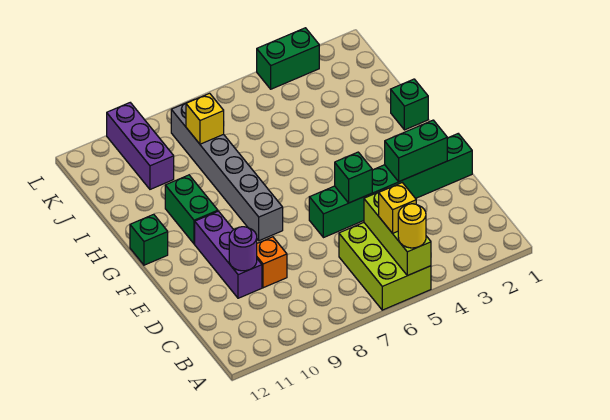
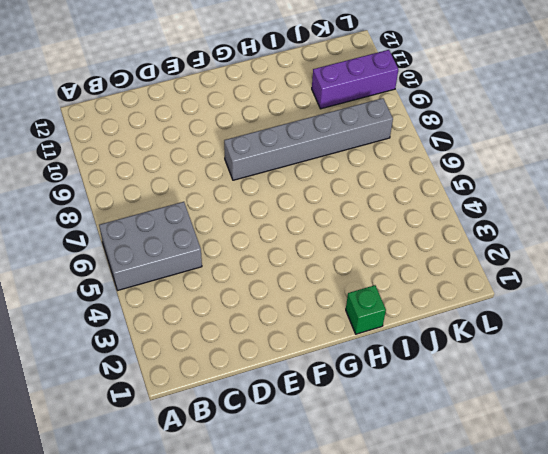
grey 2x3 brick [99,202,202,290] -> lime 2x3 brick [339,222,431,310]
none -> orange 1x1 brick [257,237,287,288]
none -> purple 1x3 brick [195,211,262,298]
none -> green 1x6 brick [309,134,472,238]

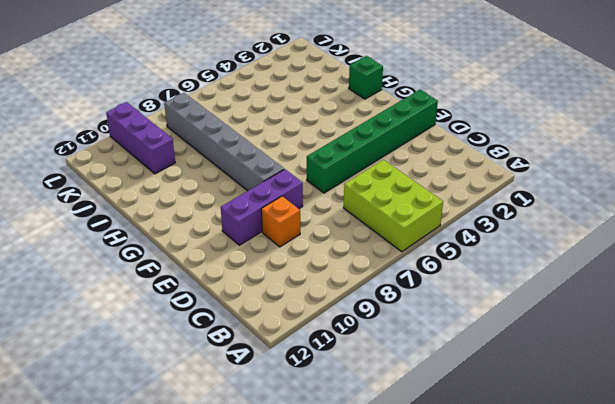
purple 1x3 brick [221,169,303,245] -> purple 1x3 brick turned to [195,211,262,298]
none -> green 1x2 brick [165,175,218,244]
none -> green 1x1 brick [130,214,168,265]
none -> green 1x2 brick [257,28,319,89]

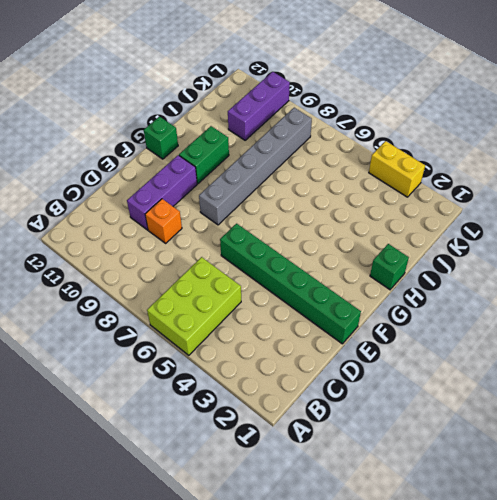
yellow 1x2 brick [369,141,425,197] -> green 1x2 brick [257,28,319,89]
none -> lime 1x3 brick [364,188,431,276]
none -> purple 1x1 round brick [229,227,257,271]
none -> green 1x2 brick [384,120,447,182]

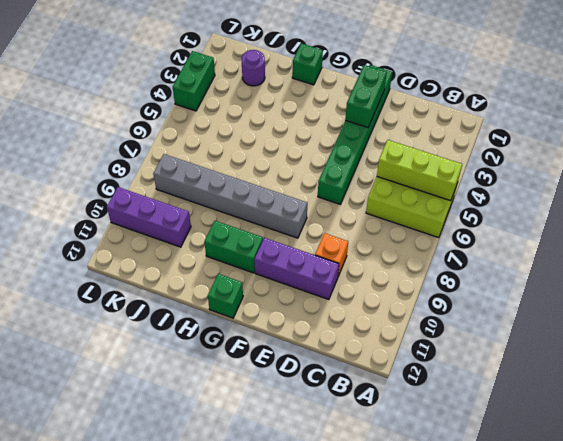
purple 1x1 round brick [241,50,265,86] -> purple 1x1 round brick moved to [229,227,257,271]
none -> green 1x1 brick [335,152,372,203]
none -> yellow 1x1 brick [186,93,224,144]
none -> yellow 1x1 round brick [398,204,426,248]

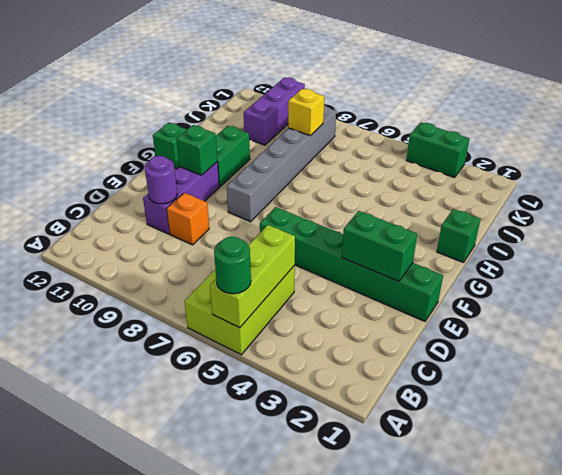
green 1x1 round brick [214,237,251,294] -> yellow 1x1 round brick [398,204,426,248]
green 1x1 brick [176,125,218,175] -> green 1x1 brick moved to [335,152,372,203]
none -> yellow 1x1 brick [379,183,416,233]

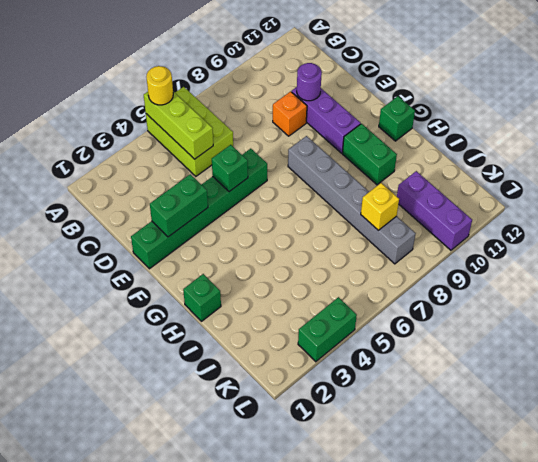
none -> yellow 1x1 brick [379,183,416,233]

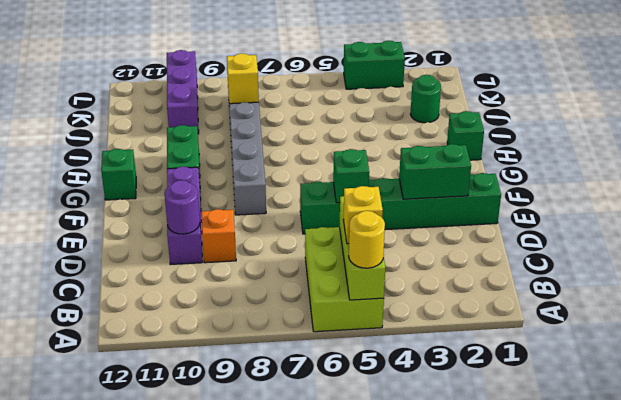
green 1x1 round brick [410,75,441,123] -> none

